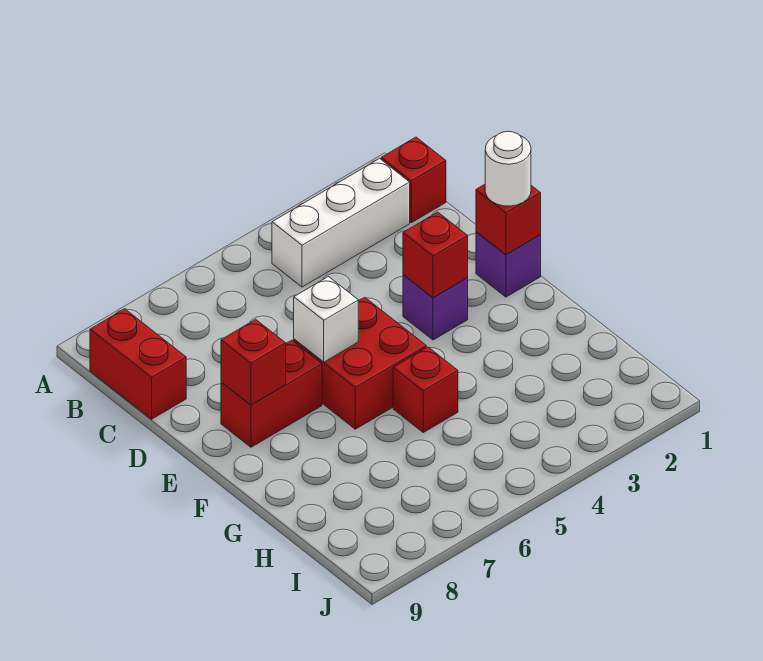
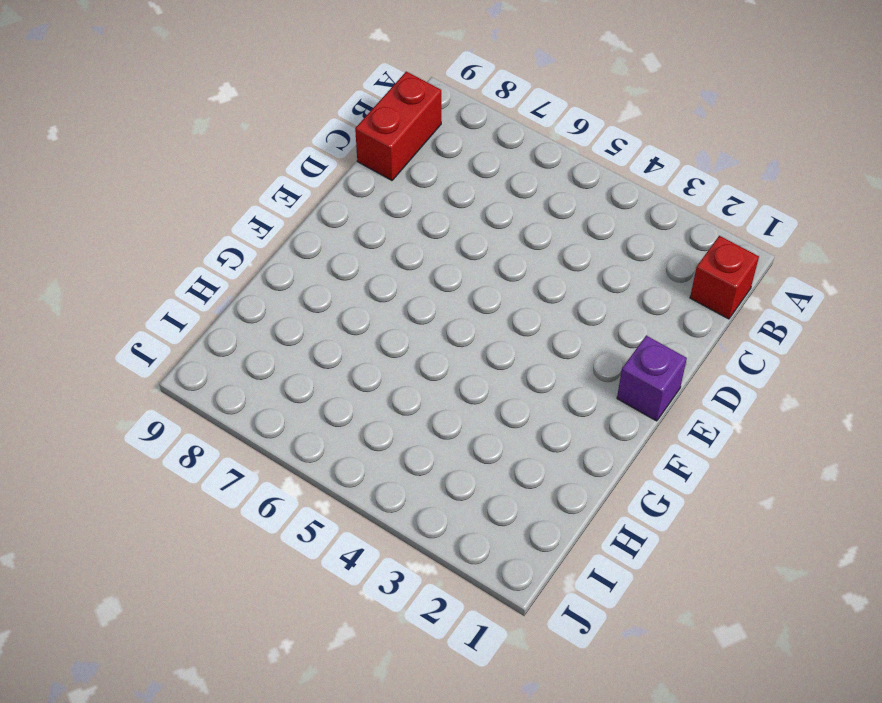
none -> white 1x3 brick [272,159,410,287]
none -> purple 1x1 brick [403,275,468,340]
none -> red 2x2 brick [294,297,426,429]

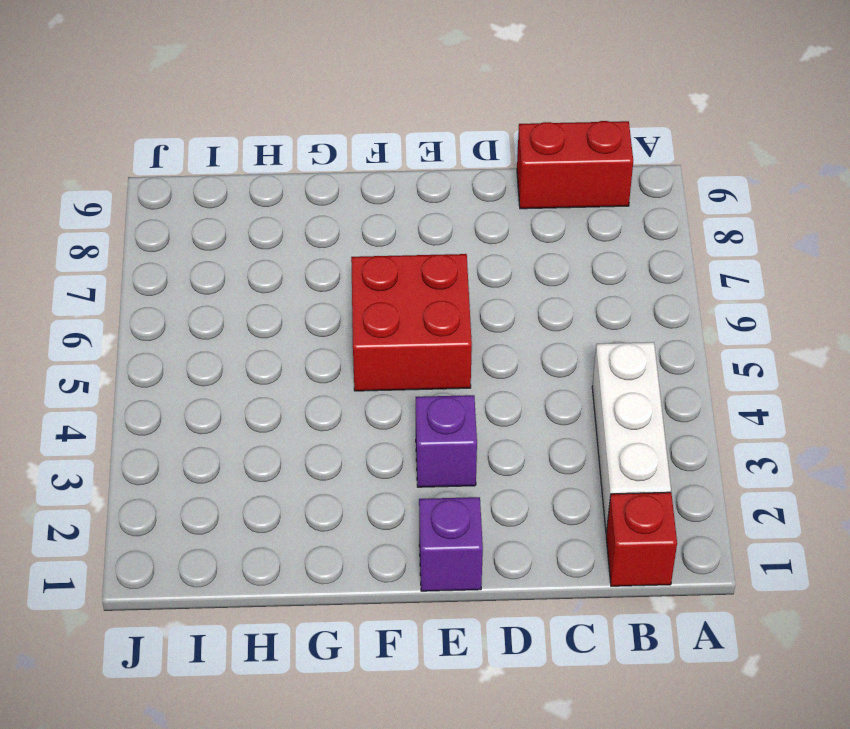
none -> red 1x2 brick [221,340,322,447]
none -> red 1x1 brick [393,347,458,432]
none -> red 1x1 brick [476,184,541,255]

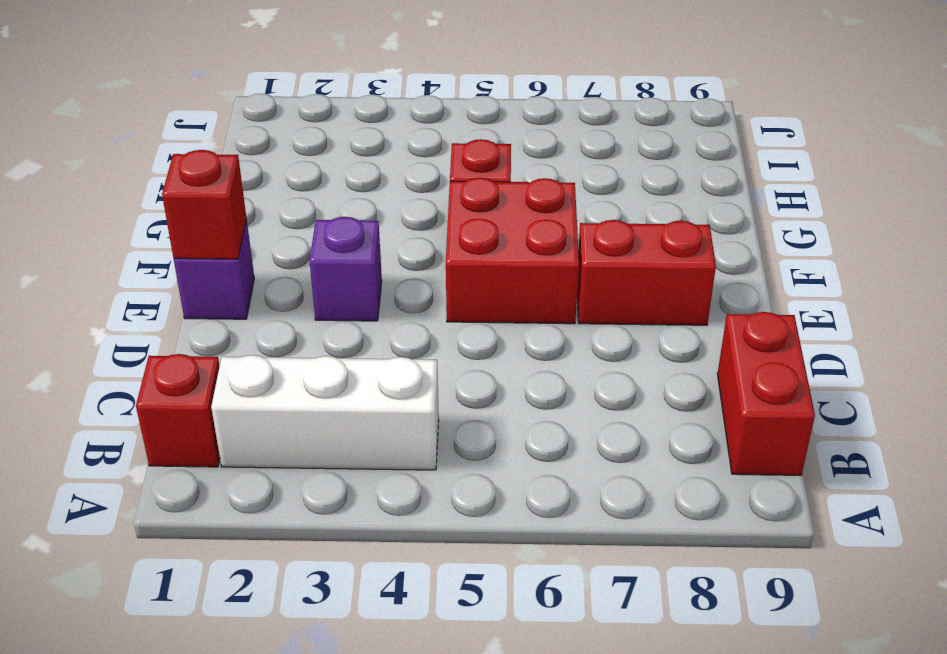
none -> red 1x1 brick [403,212,468,298]
none -> white 1x1 brick [294,277,358,362]
none -> red 1x1 brick [221,319,286,405]

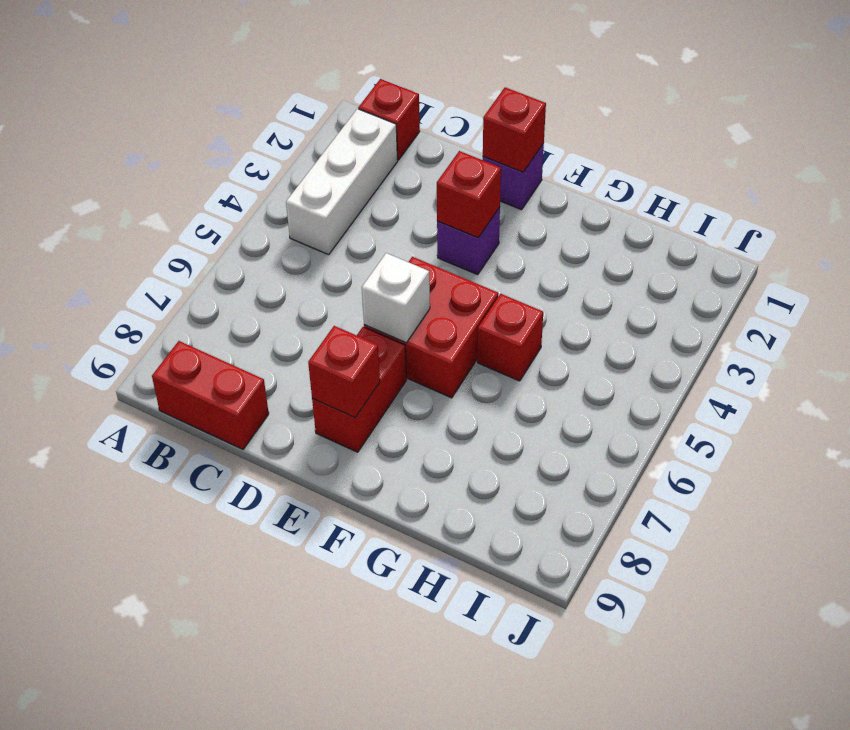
none -> white 1x1 round brick [485,132,531,206]

